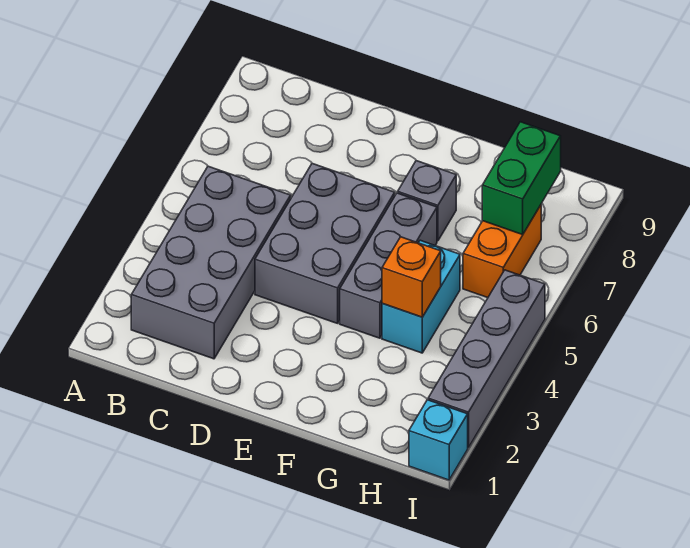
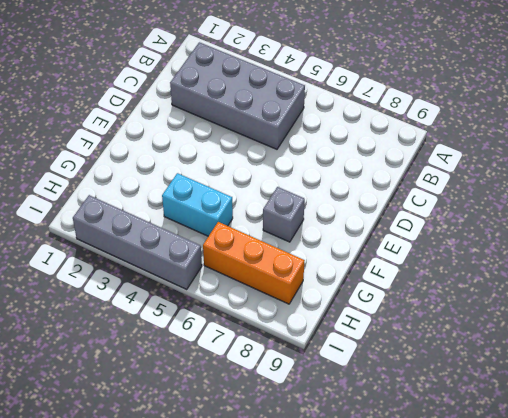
orange 1x3 brick [203,222,305,304] -> orange 1x2 brick [463,205,541,298]
none -> grey 2x3 brick [255,164,395,323]
none -> grey 1x3 brick [340,193,437,338]

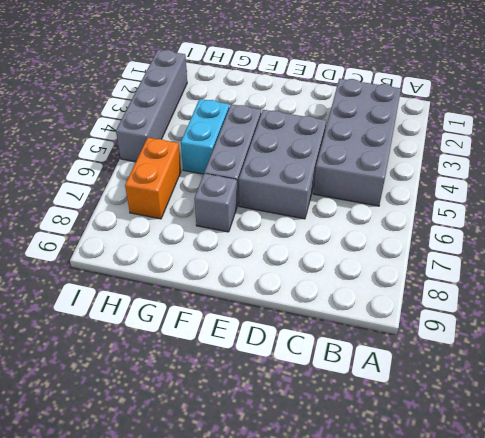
none -> cyan 1x1 brick [409,400,468,480]
none -> orange 1x1 brick [382,237,441,317]

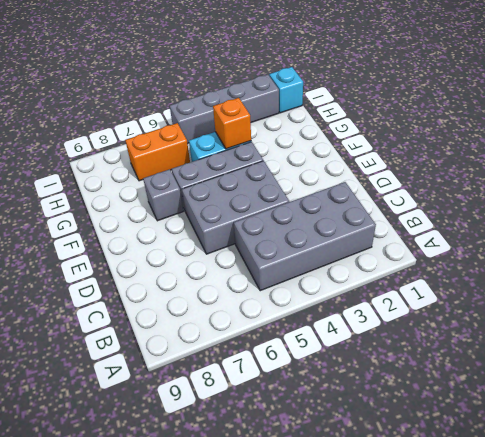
none -> green 1x2 brick [482,122,561,235]

